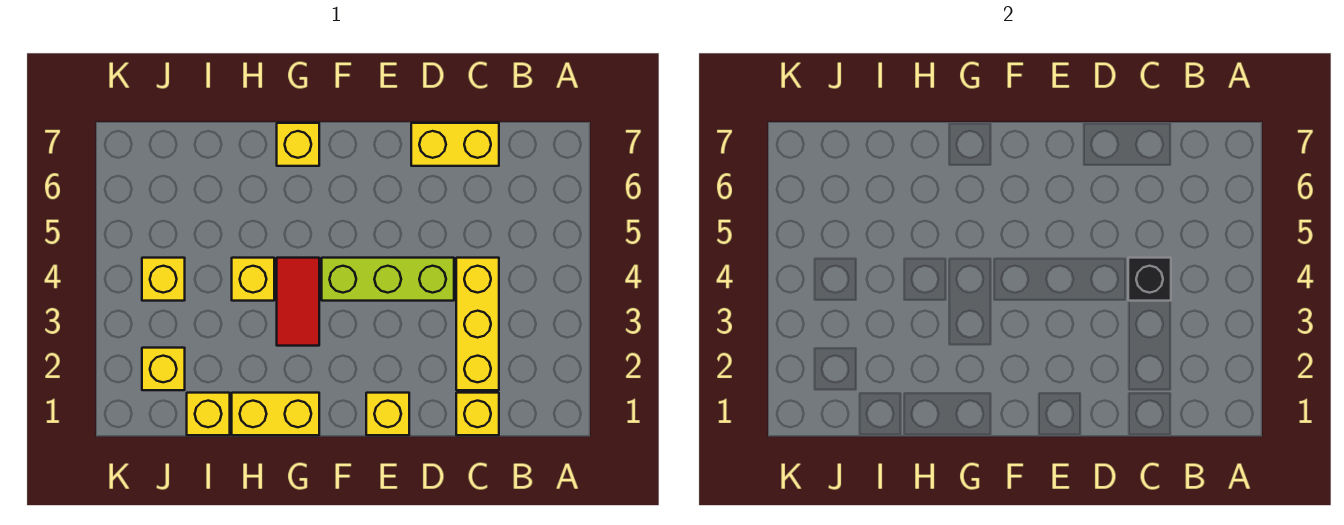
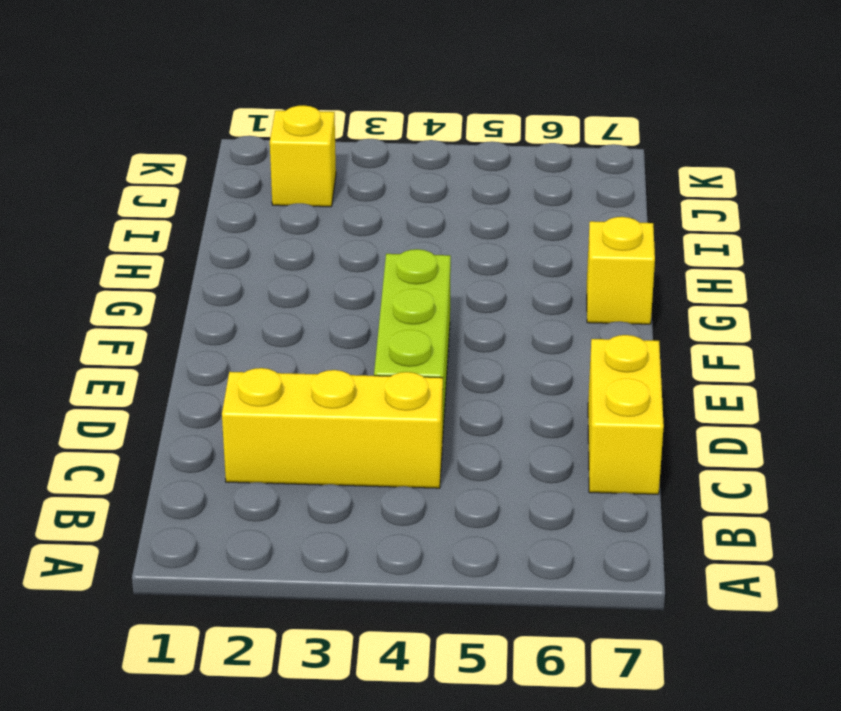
none -> yellow 1x1 brick [456,393,499,435]
none -> yellow 1x1 brick [366,393,409,435]
none -> yellow 1x2 brick [232,393,319,435]

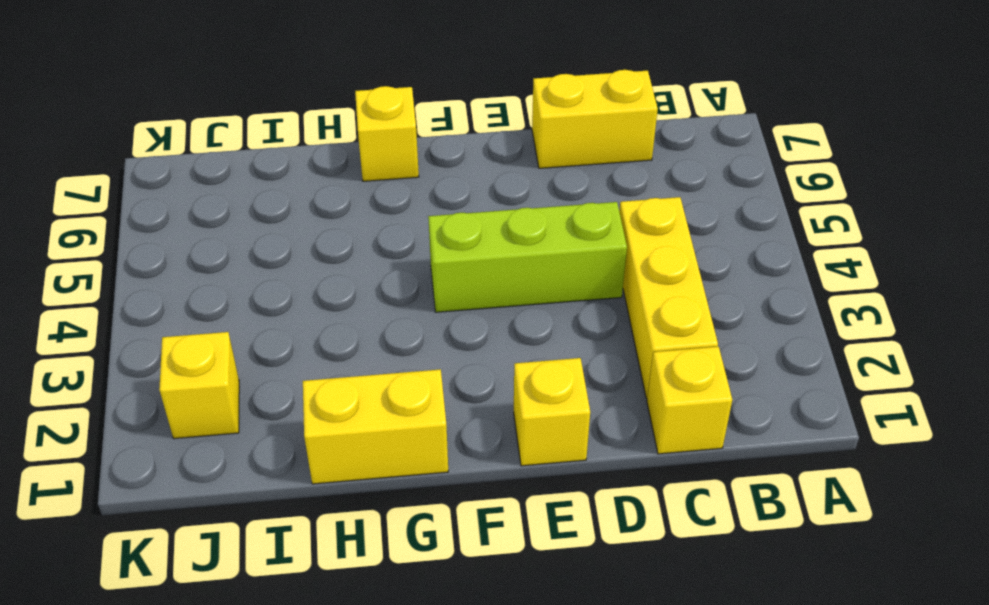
none -> red 1x2 tile [277,258,319,346]
none -> yellow 1x1 brick [232,258,274,301]
none -> yellow 1x1 brick [187,393,230,435]

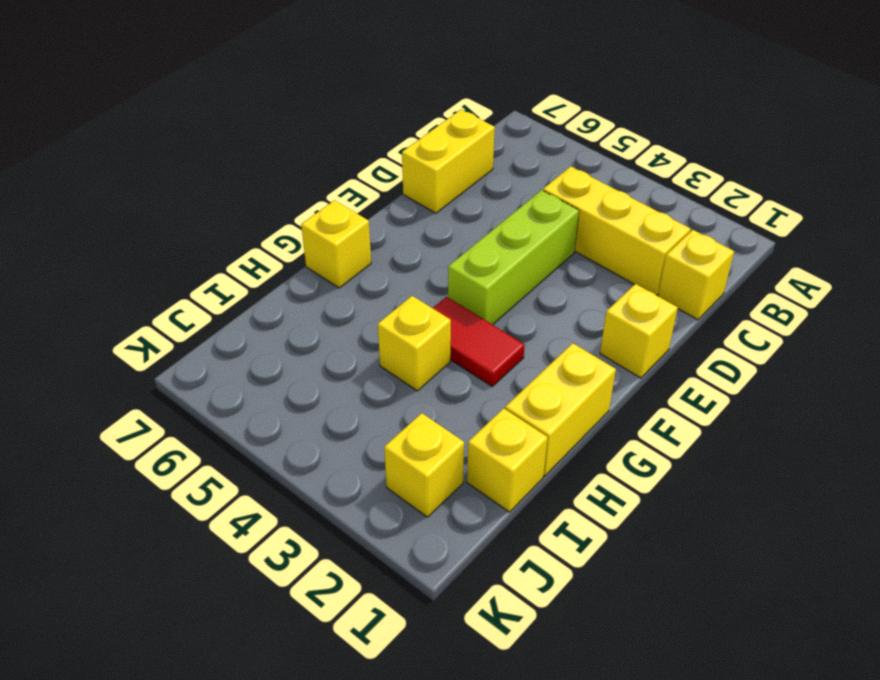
none -> yellow 1x1 brick [142,258,185,301]
none -> black 1x1 brick [1128,258,1171,301]

